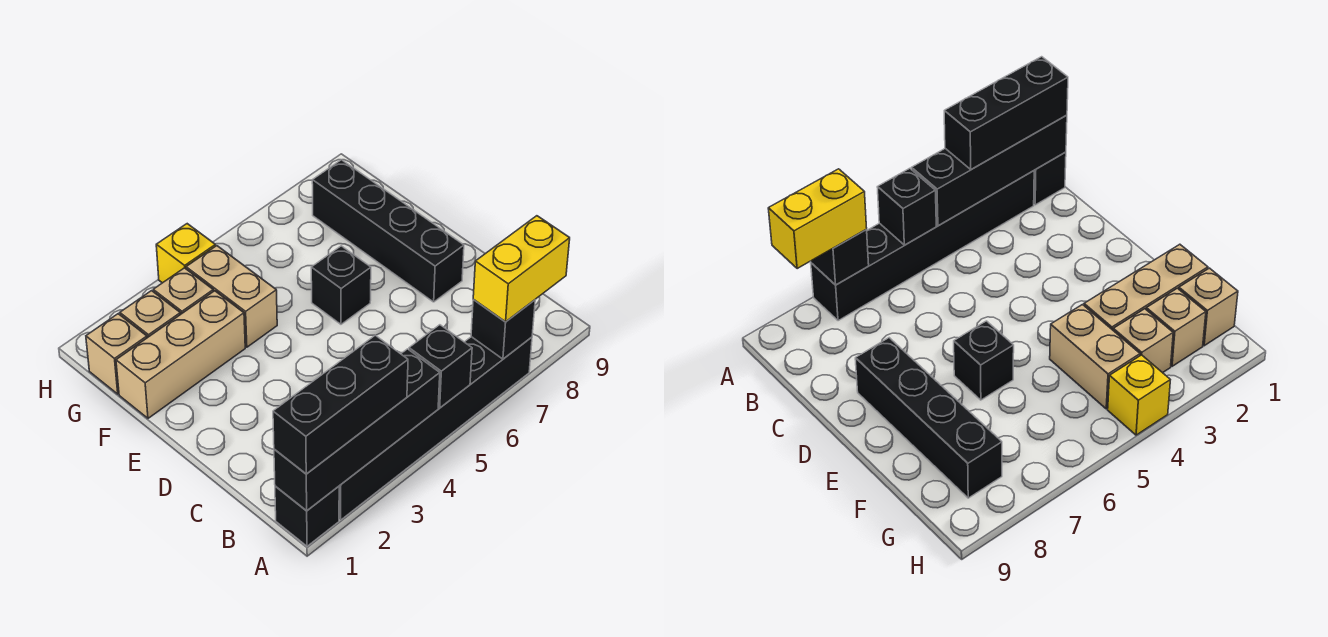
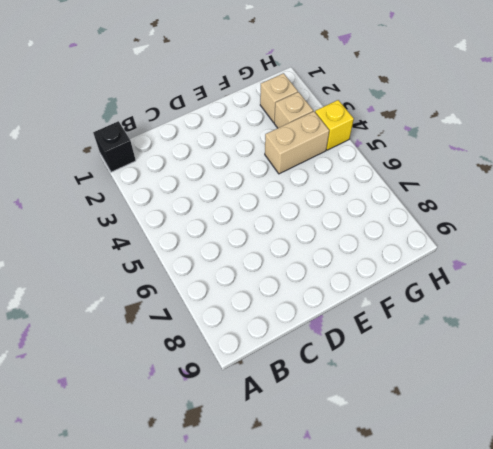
none -> black 1x6 brick [339,337,532,520]
none -> black 1x4 brick [312,160,464,302]
none -> black 1x1 brick [311,246,371,324]

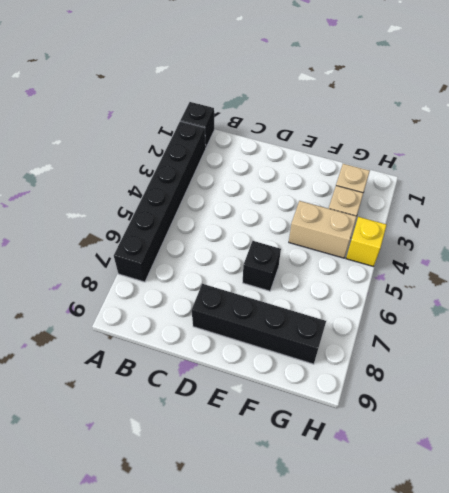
none -> tan 1x3 brick [116,291,245,418]
none -> tan 1x1 brick [86,314,147,394]
none -> black 1x4 brick [274,349,440,511]

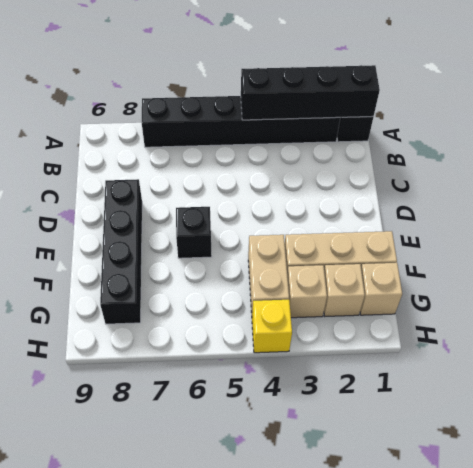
none -> black 1x1 brick [409,325,472,408]
none -> black 1x1 brick [471,300,535,359]
none -> black 1x3 brick [273,335,408,474]

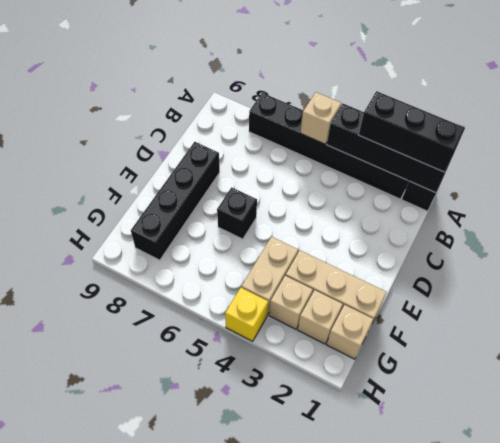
tan 1x1 brick [301,92,341,144] -> black 1x1 brick [409,325,472,408]
none -> black 1x1 brick [471,300,535,359]
none -> yellow 1x2 brick [473,216,570,322]

